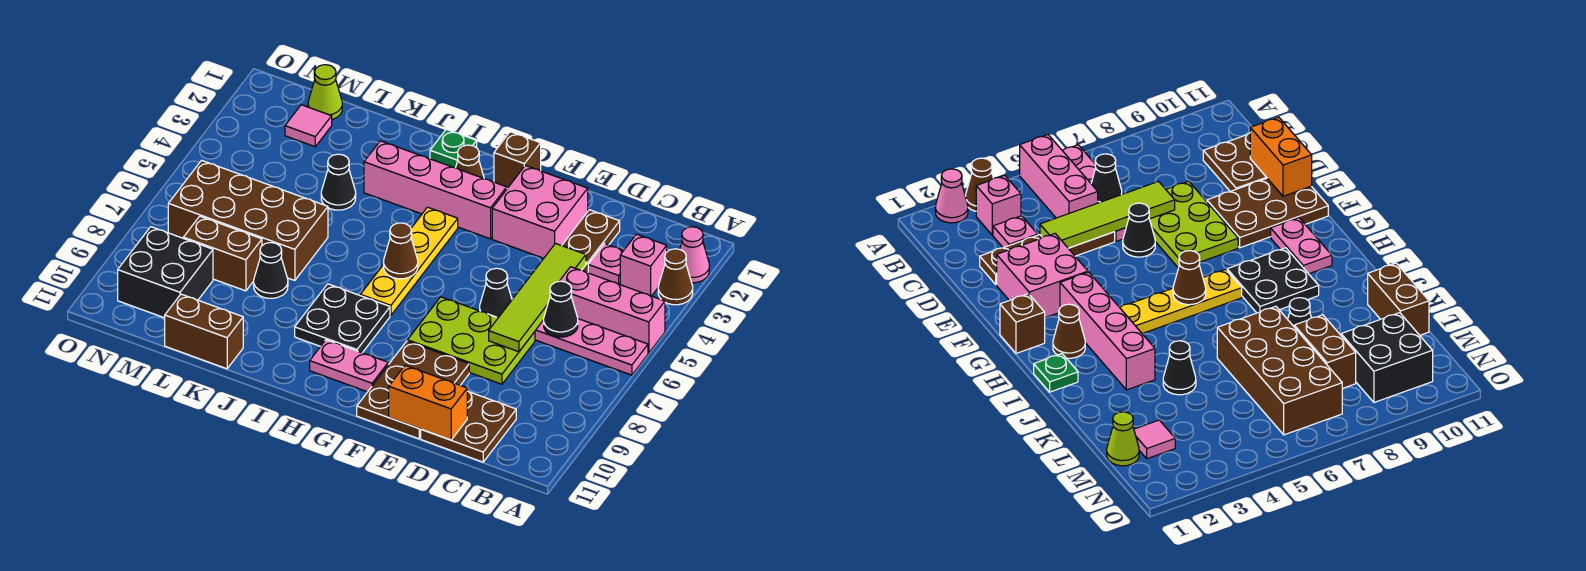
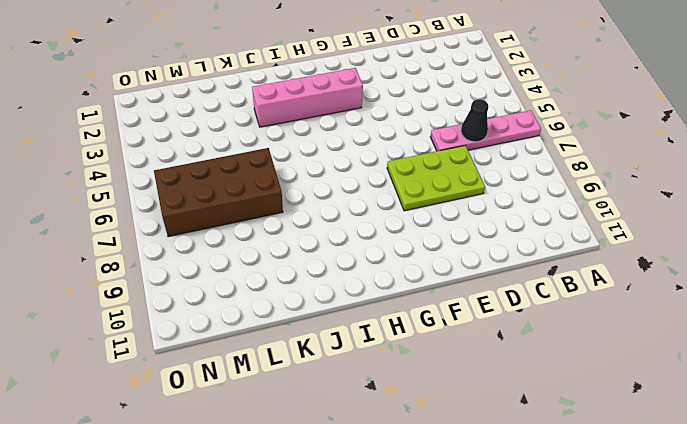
none -> pink 1x1 cone [680,227,709,283]
none -> brown 1x1 cone [658,249,693,305]
none -> pink 1x3 brick [560,267,665,353]
none -> pink 1x1 brick [620,234,667,296]

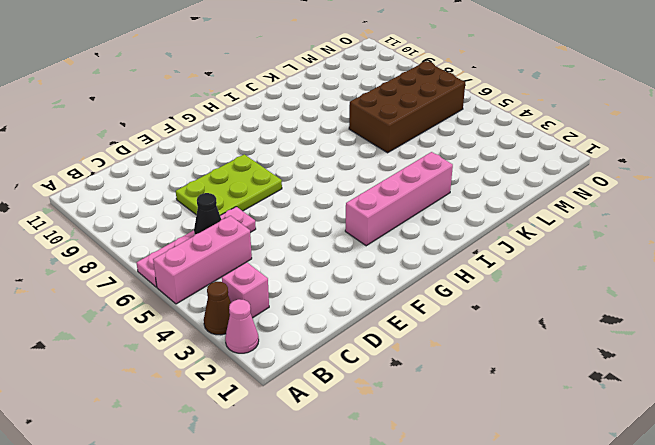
none -> pink 1x1 plate [588,244,624,284]
none -> brown 2x2 plate [421,391,516,462]
none -> brown 1x4 plate [562,210,620,273]
none -> pink 2x2 brick [492,165,588,258]

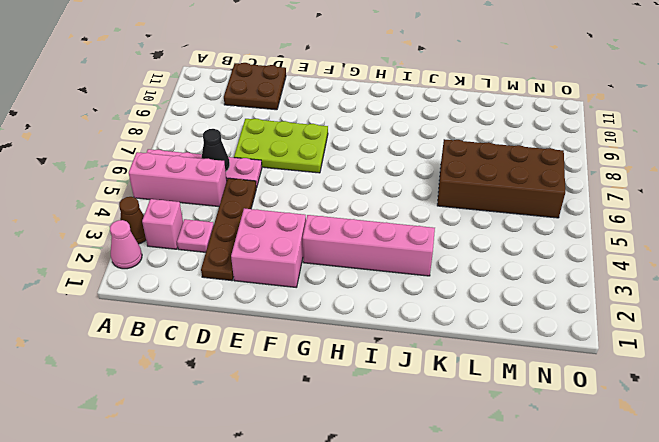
none -> black 1x1 cone [480,268,512,318]
none -> brown 2x3 plate [357,341,469,439]
none -> brown 1x1 brick [494,132,541,188]
none -> pink 1x2 plate [310,340,388,392]

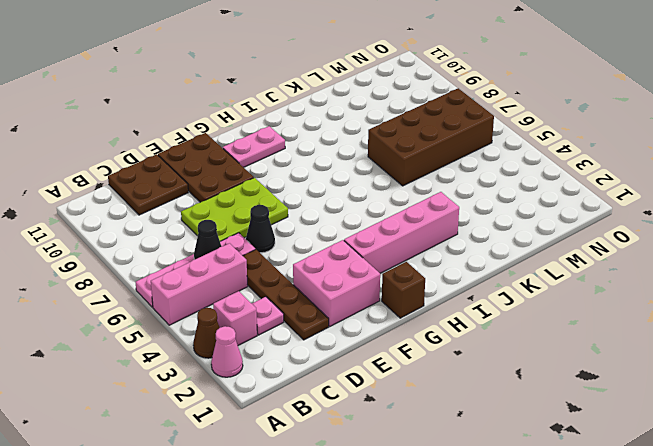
none -> brown 1x1 cone [456,145,484,178]
none -> yellow 1x4 plate [360,207,458,316]
none -> black 2x2 plate [295,284,390,353]
none -> green 1x1 plate [430,129,477,168]

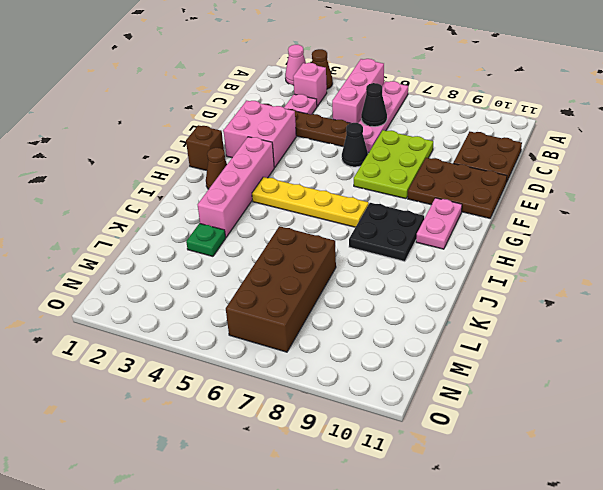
green 1x1 plate [186,223,226,256] -> green 1x1 plate moved to [430,129,477,168]
none -> black 1x1 cone [321,154,356,210]
none -> black 1x1 cone [254,243,288,298]
none -> brown 1x2 brick [165,294,243,369]
none -> brown 1x2 brick [183,216,262,291]

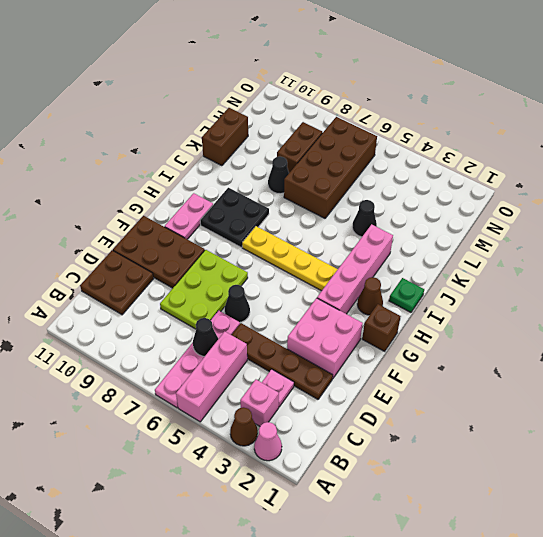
none -> lime 1x1 cone [308,65,342,120]
none -> pink 1x1 tile [285,105,332,147]
none -> black 2x2 brick [118,227,213,318]
none -> lime 1x4 tile [489,244,586,352]

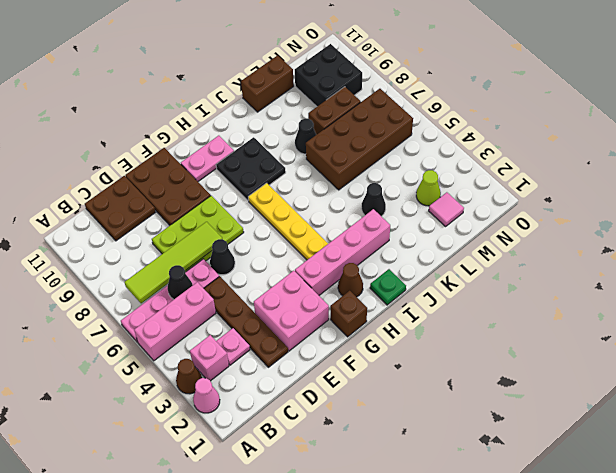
lime 1x4 tile [125,222,222,303] -> lime 1x4 tile turned to [489,244,586,352]
lime 1x1 cone [416,170,441,206] -> lime 1x1 cone moved to [308,65,342,120]
none -> orange 1x2 brick [389,365,467,440]
none -> brown 1x1 cone [384,223,418,279]

